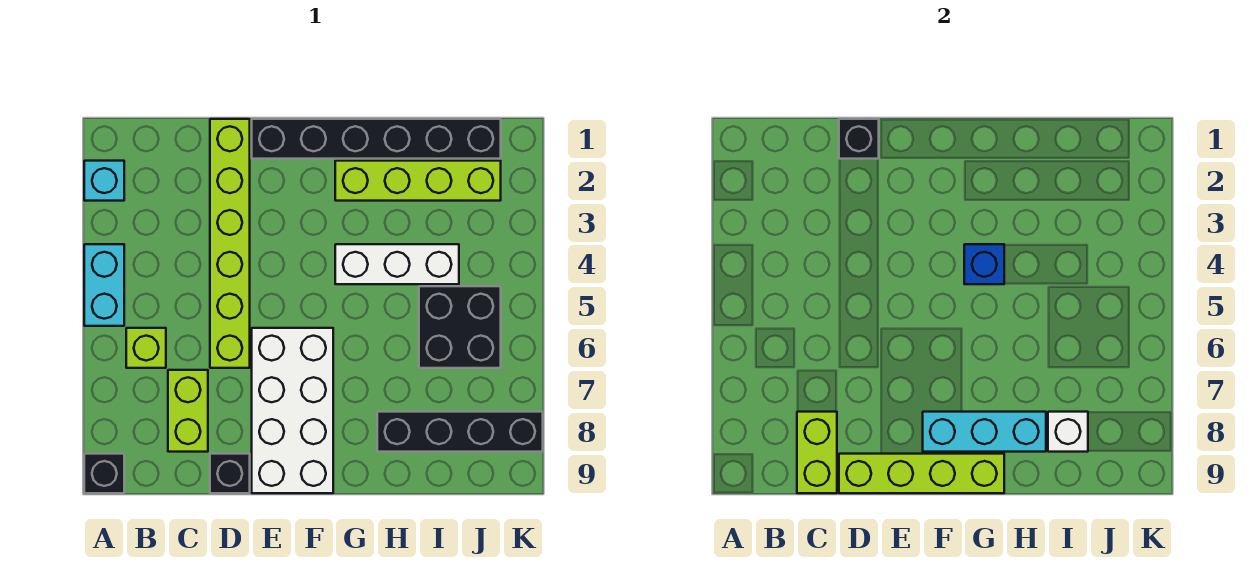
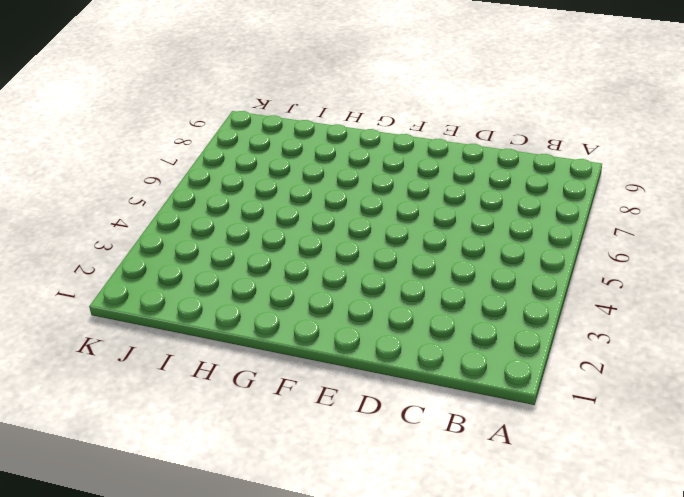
none -> cyan 1x1 brick [84,161,124,201]
none -> cyan 1x2 brick [84,244,124,326]
none -> black 1x1 brick [84,454,124,493]

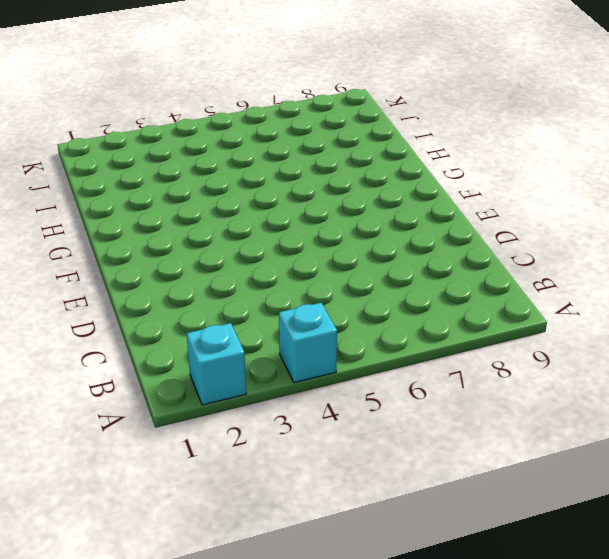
cyan 1x1 brick [279,303,337,383] -> cyan 1x2 brick [84,244,124,326]
none -> black 1x1 brick [84,454,124,493]
none -> lime 1x1 brick [126,328,166,368]
none -> lime 1x2 brick [168,370,208,452]

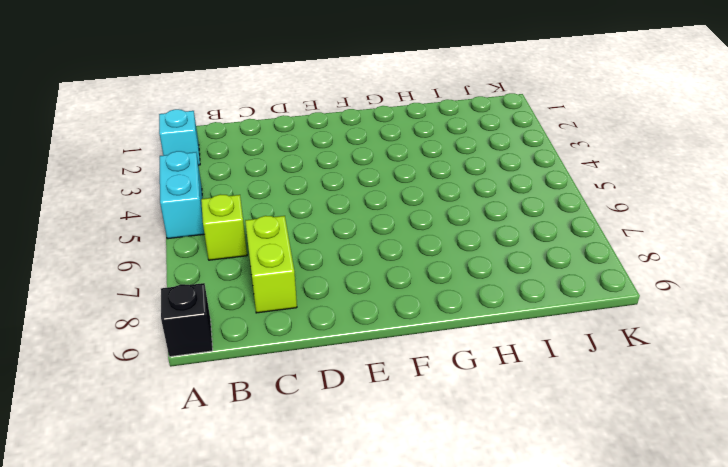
none -> lime 1x6 brick [210,119,250,368]
none -> black 1x1 brick [210,454,250,493]
none -> black 1x6 brick [252,119,501,159]

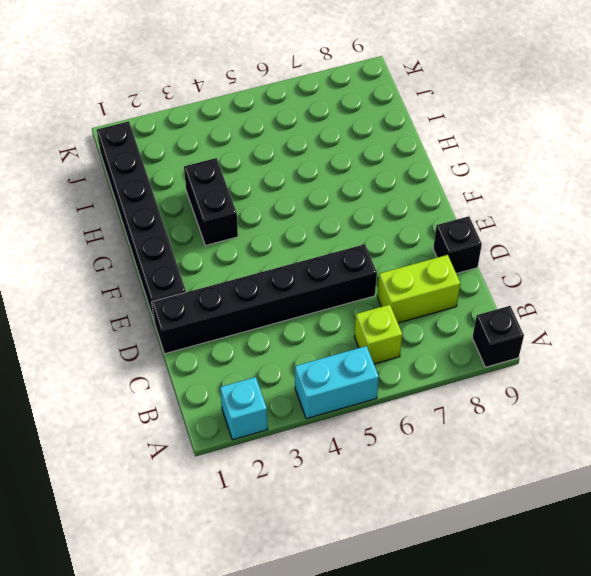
black 1x6 brick [152,244,377,354] -> lime 1x6 brick [210,119,250,368]
black 1x2 brick [184,158,238,245] -> none
none -> white 2x4 brick [252,328,333,493]
none -> lime 1x4 brick [335,161,501,201]
none -> white 1x3 brick [335,244,459,284]

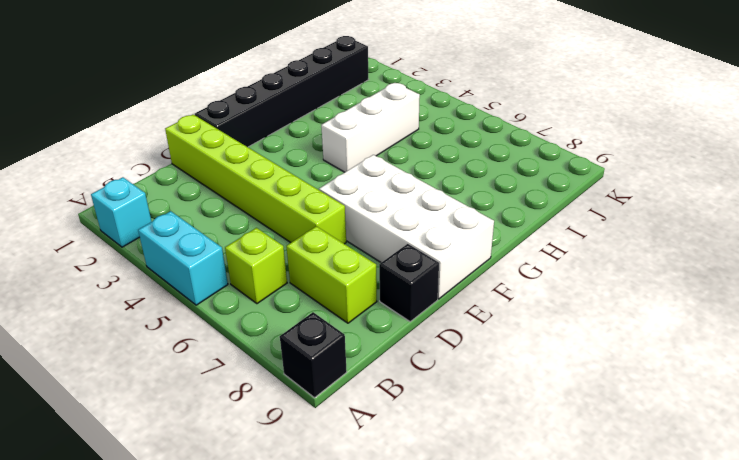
none -> lime 1x4 brick [335,161,501,201]
none -> black 1x4 brick [377,412,543,452]
none -> black 2x2 brick [419,286,501,368]

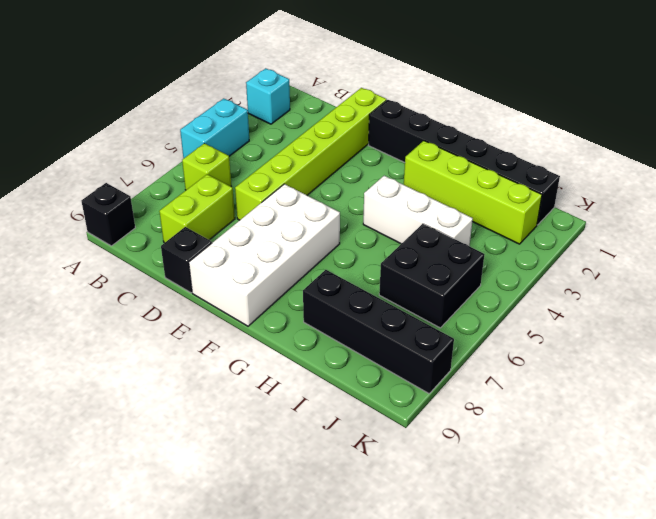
none -> lime 1x2 brick [797,412,837,493]
none -> black 1x1 brick [839,119,879,159]
none -> lime 1x4 brick [839,454,1004,493]

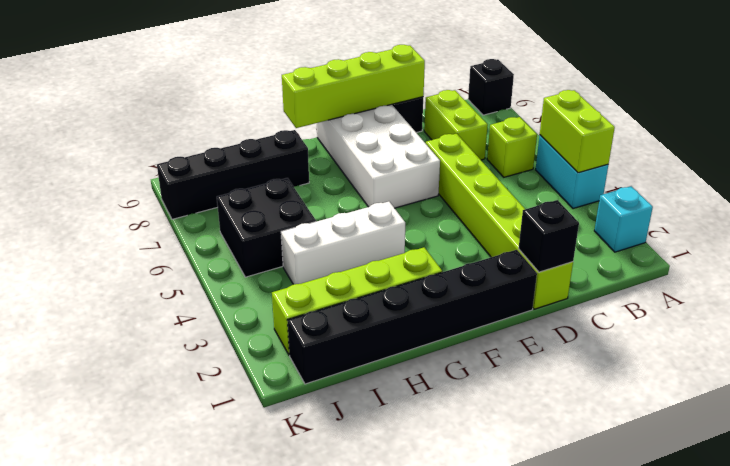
lime 1x2 brick [540,90,615,173] -> lime 1x2 brick moved to [797,412,837,493]
none -> cyan 1x3 brick [923,412,1046,452]
none -> blue 1x1 brick [964,244,1004,284]
none -> white 1x1 brick [1048,412,1088,452]

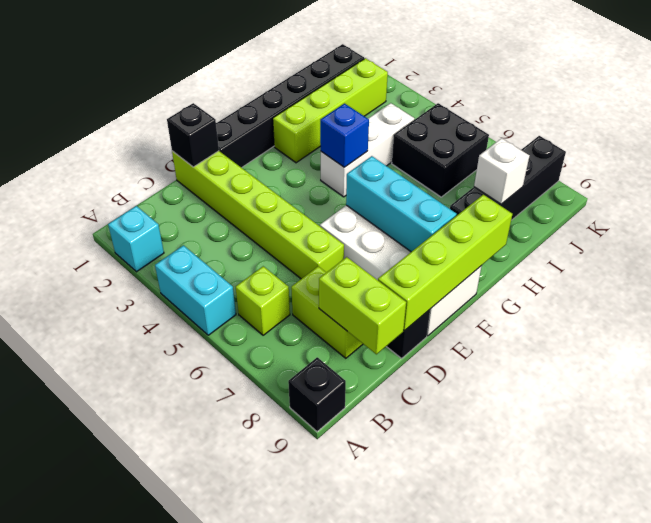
cyan 1x3 brick [346,156,457,252] -> cyan 1x3 brick turned to [923,412,1046,452]

